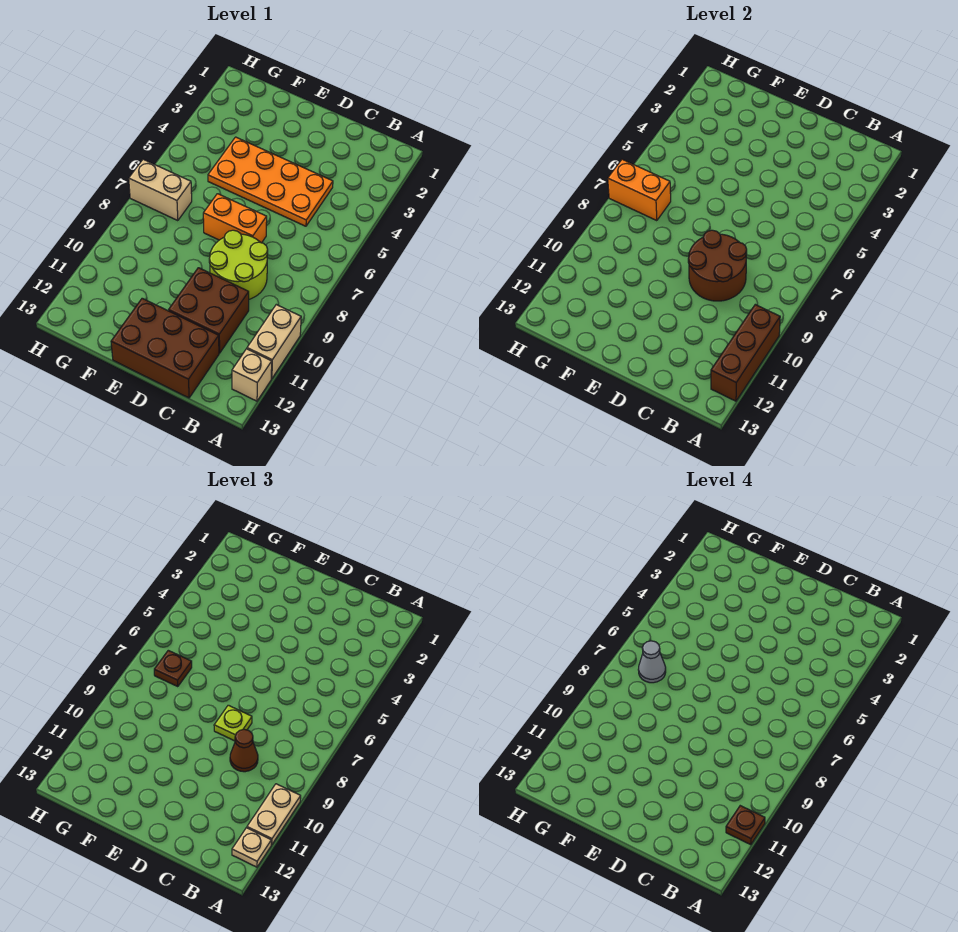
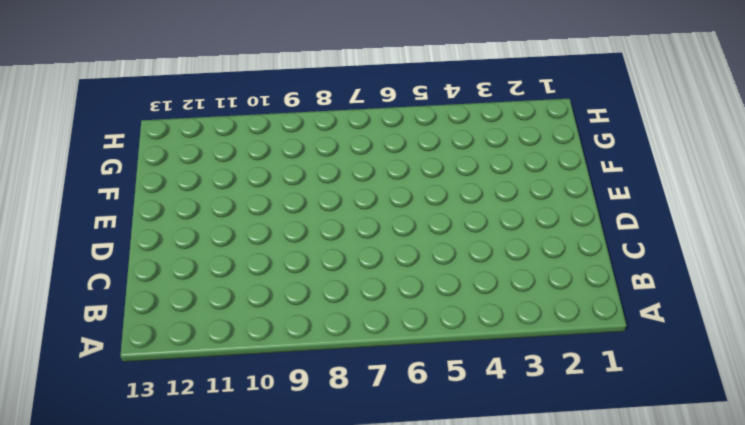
none -> tan 1x2 brick [247,305,301,379]
none -> tan 1x1 brick [232,349,272,401]
none -> orange 2x4 plate [208,137,333,226]

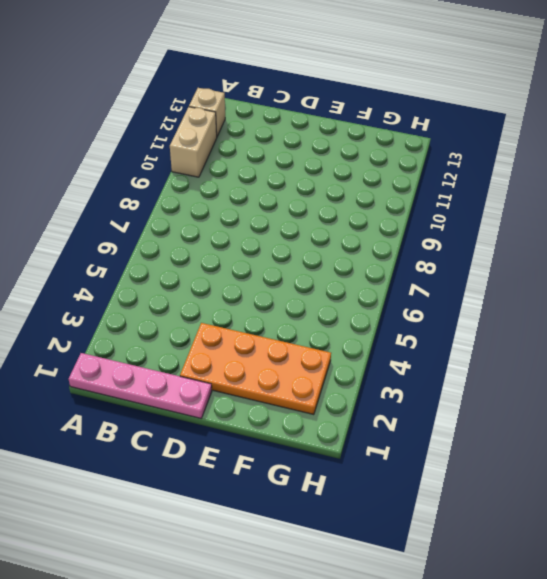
pink 1x4 plate [69,353,212,418] -> none
orange 2x4 plate [180,323,331,415] -> orange 2x4 plate moved to [208,137,333,226]
none -> lime 2x2 round brick [209,230,268,299]
none -> brown 2x2 brick [169,268,249,353]
none -> brown 2x3 brick [111,298,219,398]

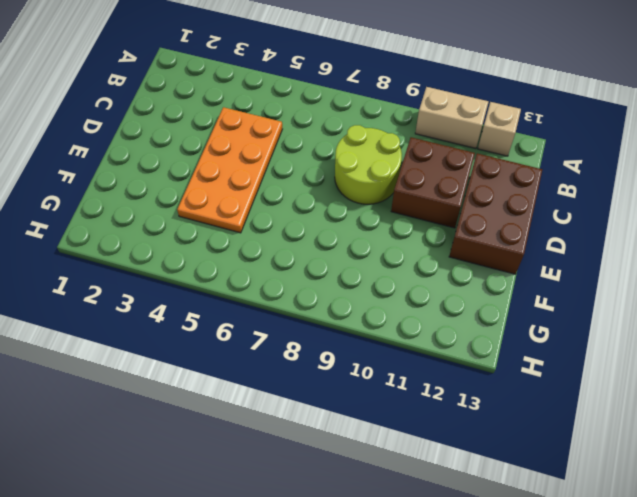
none -> orange 1x2 brick [203,194,267,243]
none -> tan 1x2 brick [129,159,192,221]
none -> brown 1x3 brick [711,305,780,401]

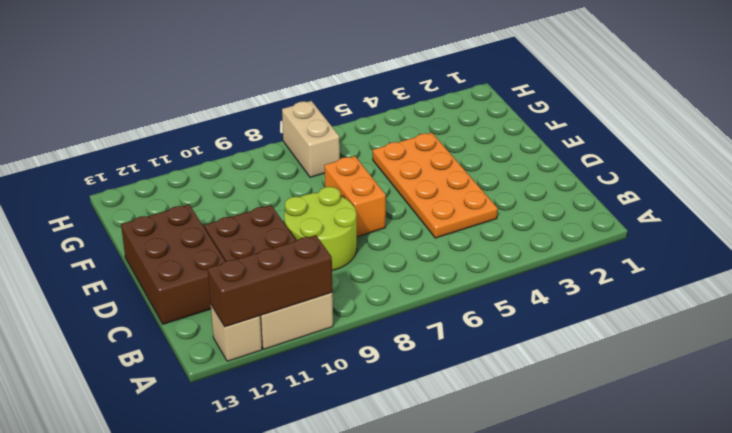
none -> brown 2x2 round brick [688,230,747,301]
none -> orange 1x2 brick [608,159,671,221]
none -> tan 1x2 plate [247,784,301,845]

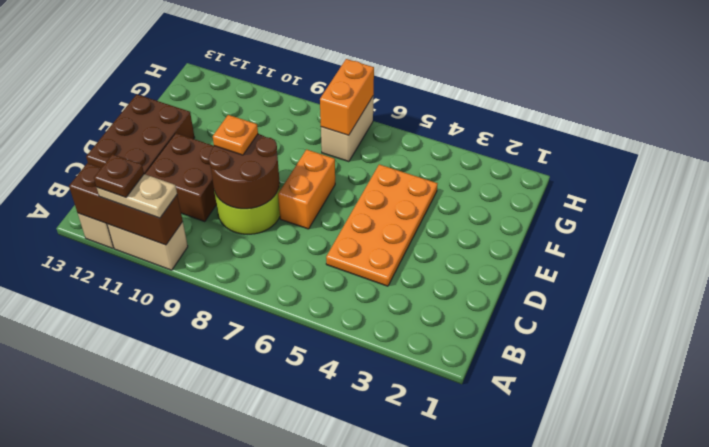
orange 1x1 plate [213,115,258,155] -> none
none -> tan 1x1 plate [232,828,271,867]
none -> brown 1x1 cone [230,729,258,772]
none -> lime 1x1 plate [214,705,252,741]

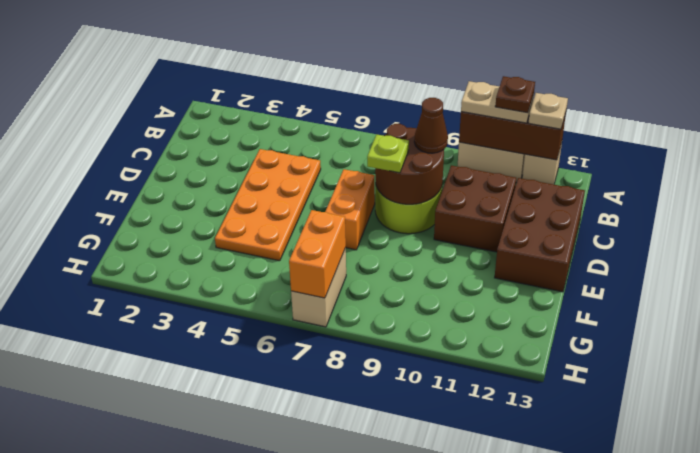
none -> brown 1x1 plate [154,650,192,687]
none -> grey 1x1 cone [638,641,666,683]

